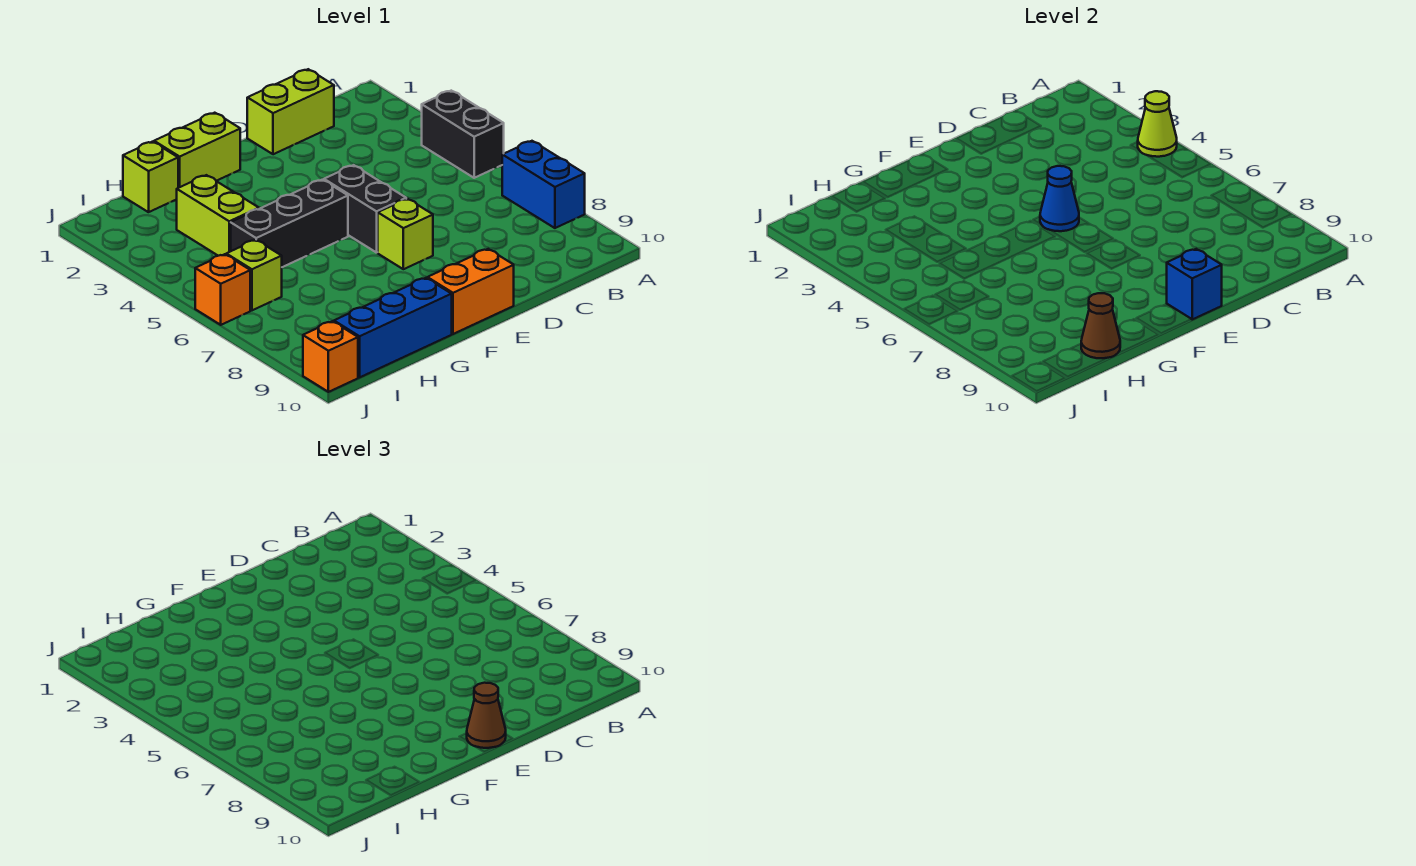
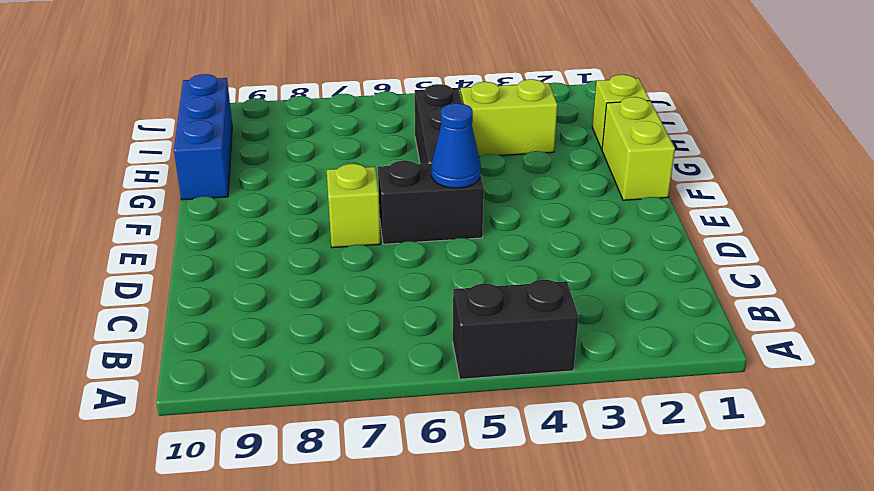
none -> blue 1x2 brick [502,141,585,228]
none -> lime 1x2 brick [247,69,334,154]
none -> orange 1x2 brick [427,249,514,334]

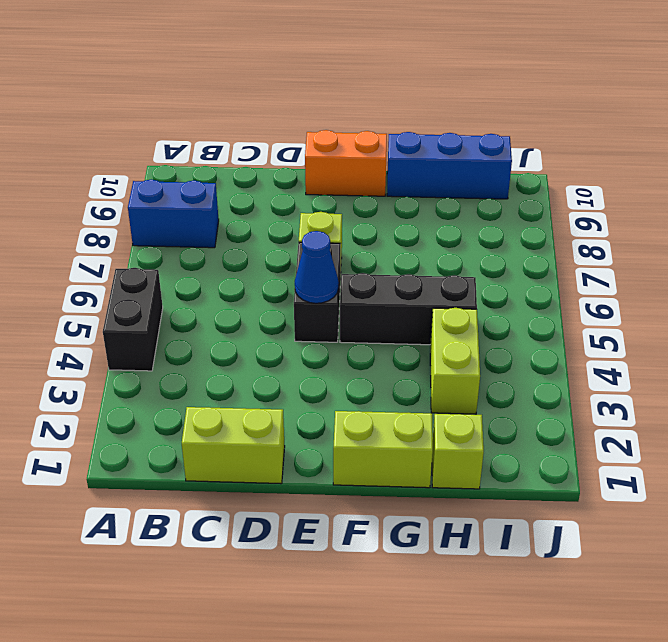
blue 1x2 brick [128,180,219,248] -> blue 1x2 brick turned to [502,141,585,228]
none -> lime 1x1 brick [226,240,282,310]
none -> orange 1x1 brick [195,254,250,325]
none -> orange 1x1 brick [303,321,358,392]

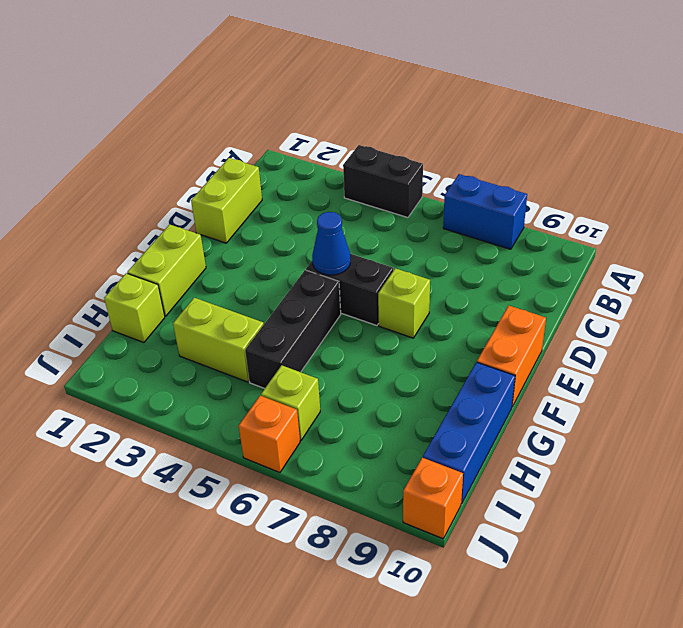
none -> lime 1x1 cone [1138,91,1177,157]
none -> blue 1x1 brick [1167,249,1222,319]
none -> brown 1x1 cone [1081,293,1120,358]

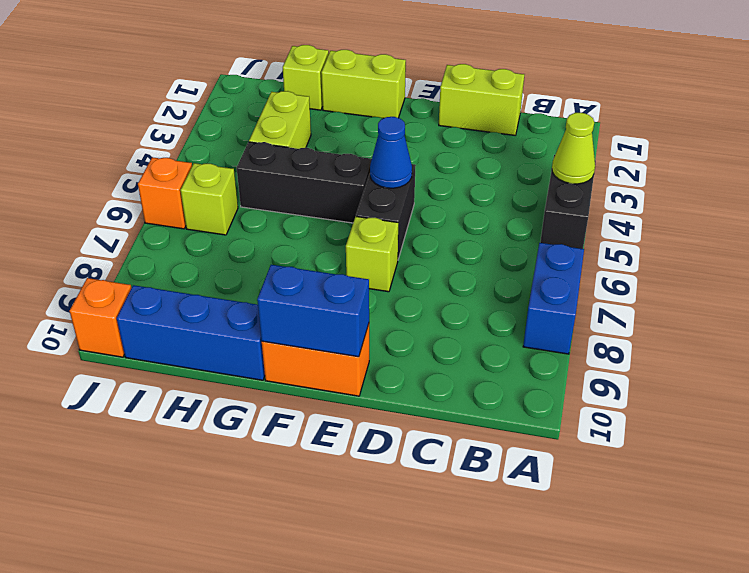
blue 1x2 brick [257,265,369,357] -> blue 1x1 brick [1167,249,1222,319]
none -> brown 1x1 cone [1081,293,1120,358]
none -> brown 1x1 cone [467,683,506,748]

